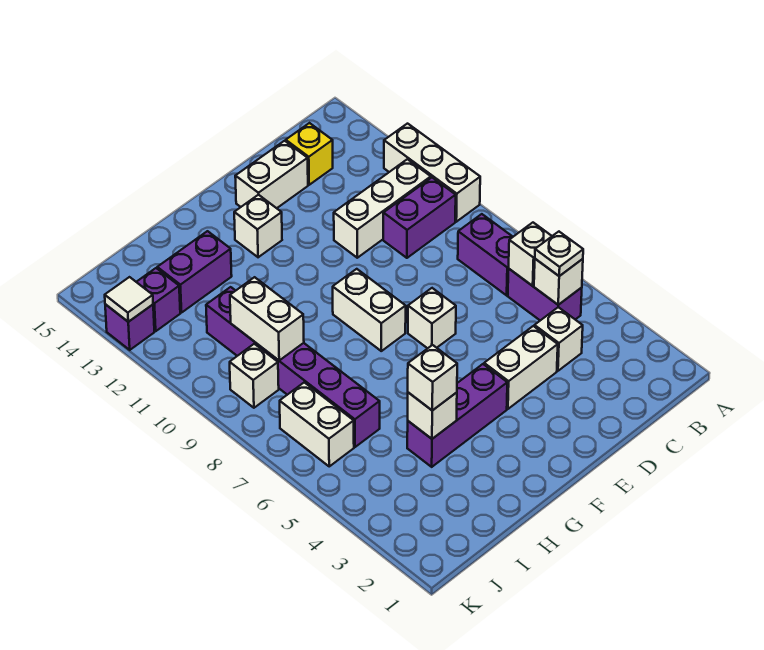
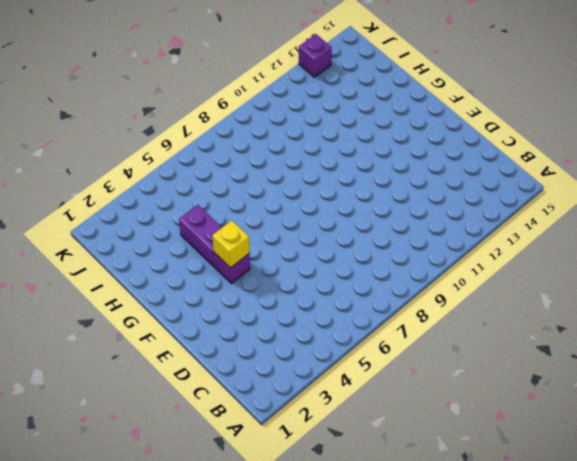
yellow 1x1 brick [212,220,249,268] -> yellow 1x1 brick moved to [286,123,333,185]
none -> white 1x3 brick [384,124,480,222]
none -> purple 1x2 brick [508,269,582,320]
none -> purple 1x2 brick [458,214,513,295]

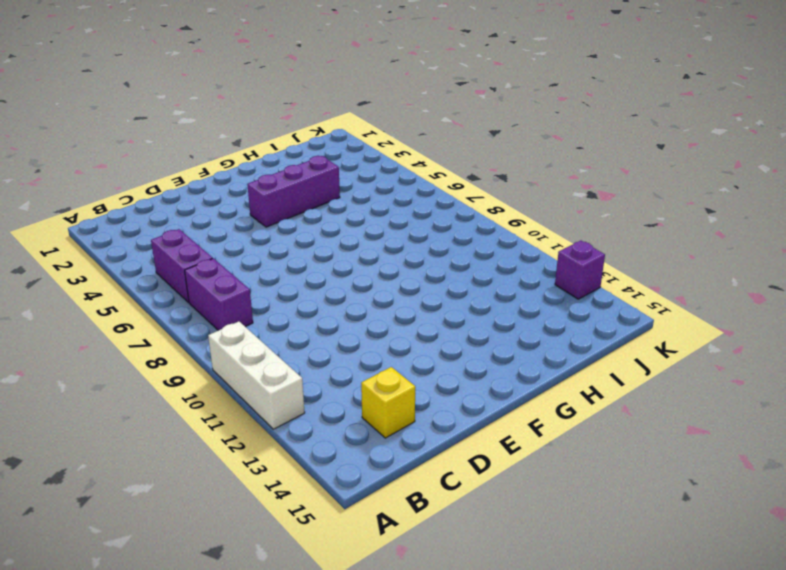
none -> purple 1x2 brick [383,178,456,258]
none -> white 1x3 brick [334,159,431,258]
none -> white 1x1 brick [534,307,583,371]

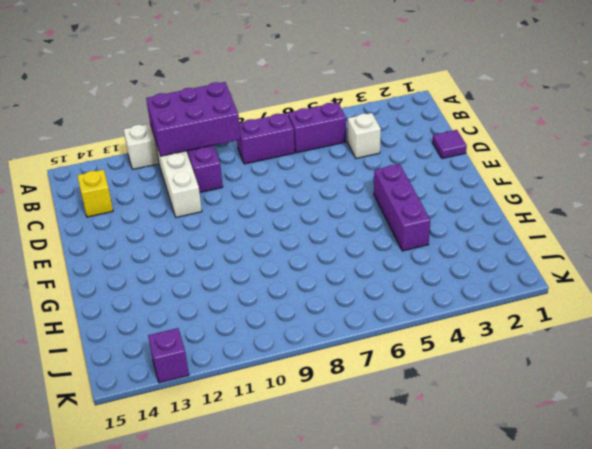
purple 2x3 brick [146,82,241,156] -> none
purple 1x1 tile [432,130,467,159] -> none
none -> white 1x2 brick [484,326,558,409]
none -> white 1x2 brick [235,141,308,208]
none -> white 1x1 brick [408,288,456,348]

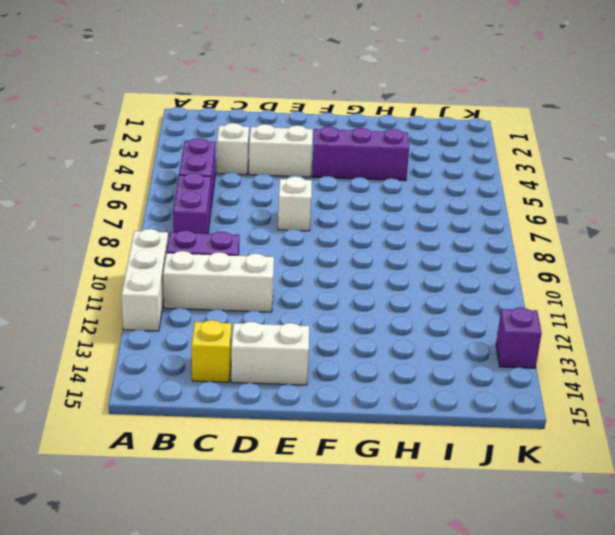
none -> white 1x2 brick [333,269,406,351]
none -> white 1x1 brick [234,195,282,257]
none -> purple 1x2 brick [157,231,232,313]

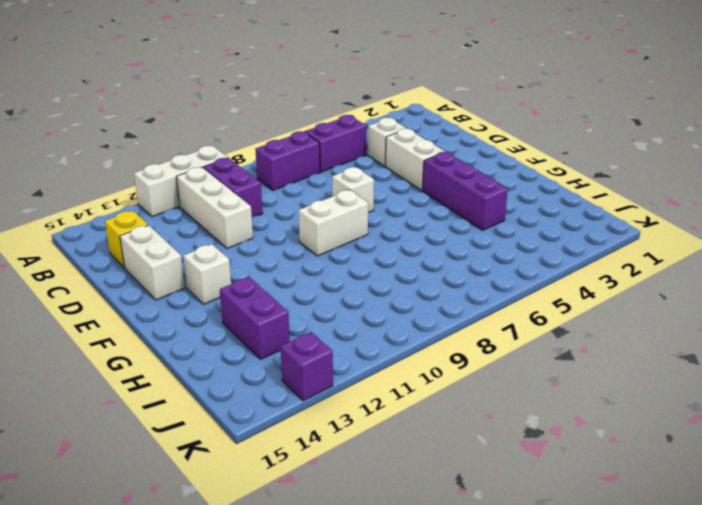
none -> purple 1x6 brick [206,287,380,447]
none -> white 1x2 brick [280,382,354,466]
none -> white 1x1 brick [230,344,279,408]

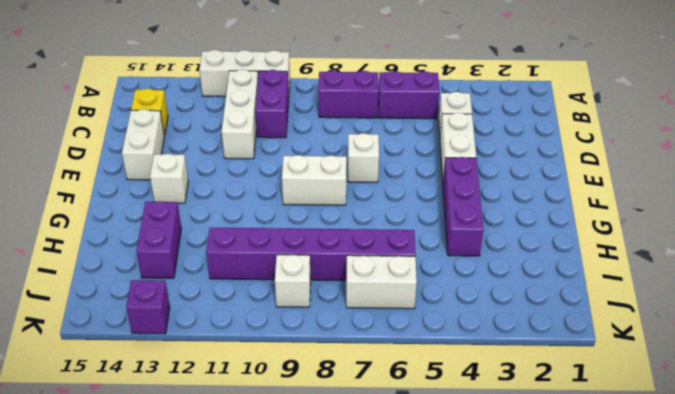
none -> purple 1x1 brick [137,268,180,331]
none -> white 1x1 brick [534,259,583,305]
none -> white 1x1 brick [509,223,552,286]

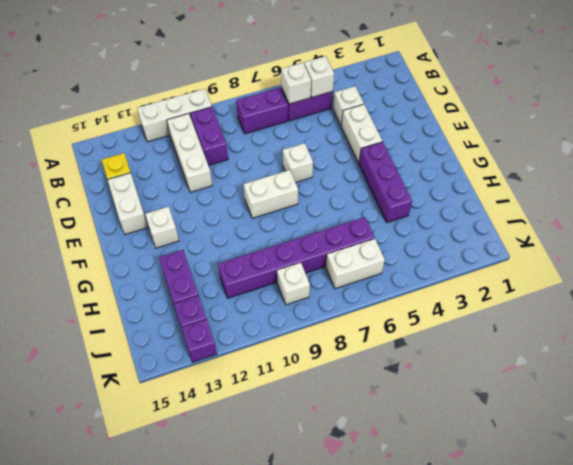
none -> white 1x1 brick [408,392,457,439]
none -> white 1x2 brick [230,277,304,360]
none -> white 1x1 tile [105,277,153,322]

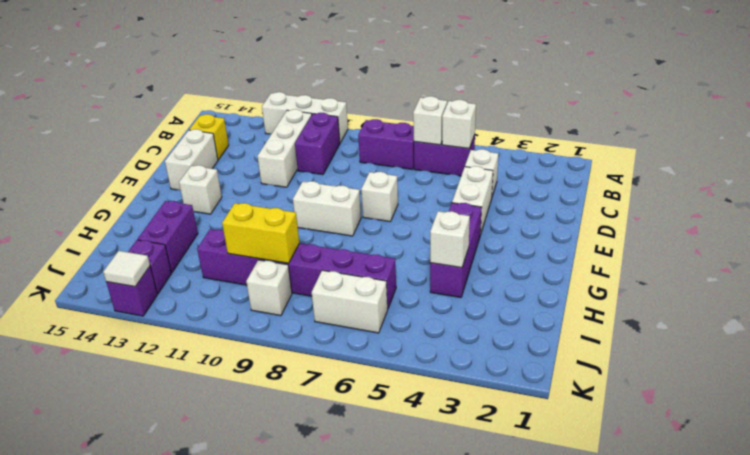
yellow 1x2 brick [222,203,299,263] -> white 1x2 brick [230,277,304,360]
none -> white 1x1 plate [535,232,583,276]
none -> white 1x1 brick [408,345,457,410]

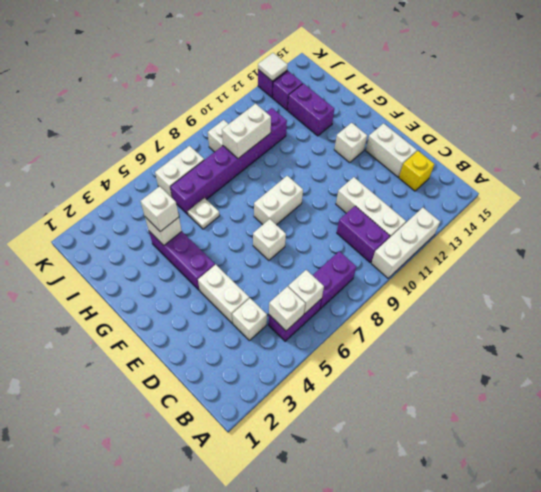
white 1x1 plate [188,198,220,229] -> white 1x1 plate moved to [535,232,583,276]

